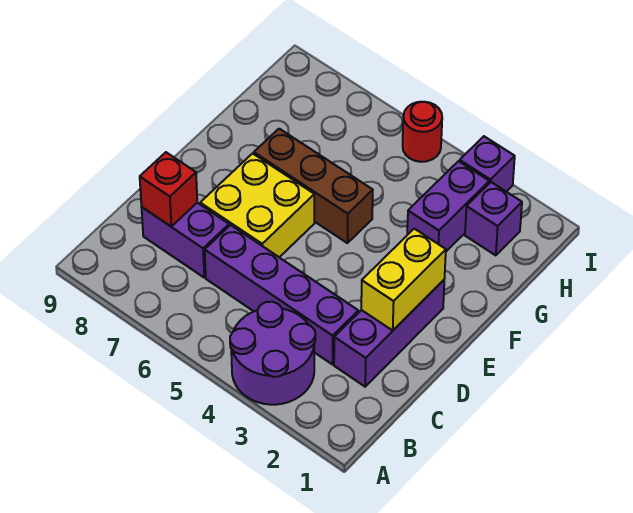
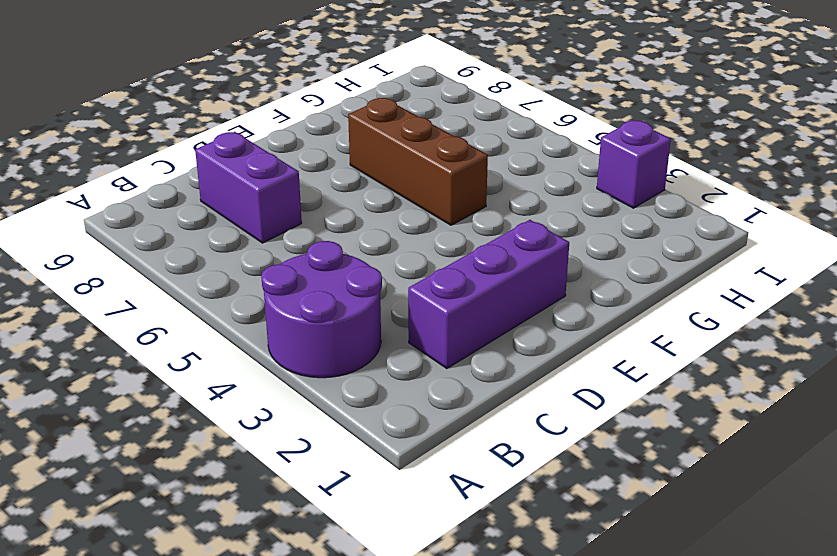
none -> purple 1x4 brick [205,225,358,365]
none -> yellow 2x2 brick [200,153,314,257]
none -> purple 1x2 brick [407,161,489,251]

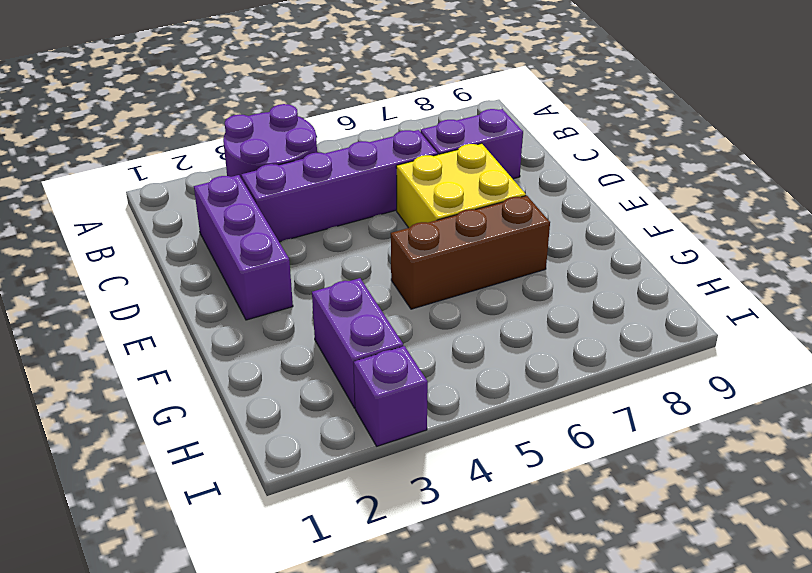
none -> purple 1x1 brick [465,182,522,255]
none -> red 1x1 round brick [403,102,442,162]
none -> red 1x1 brick [140,152,197,226]

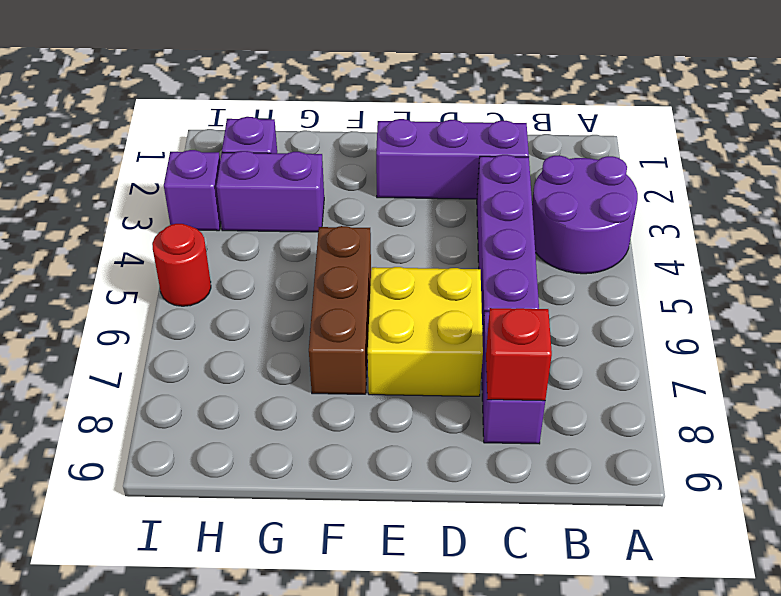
none -> yellow 1x2 brick [361,229,446,330]

